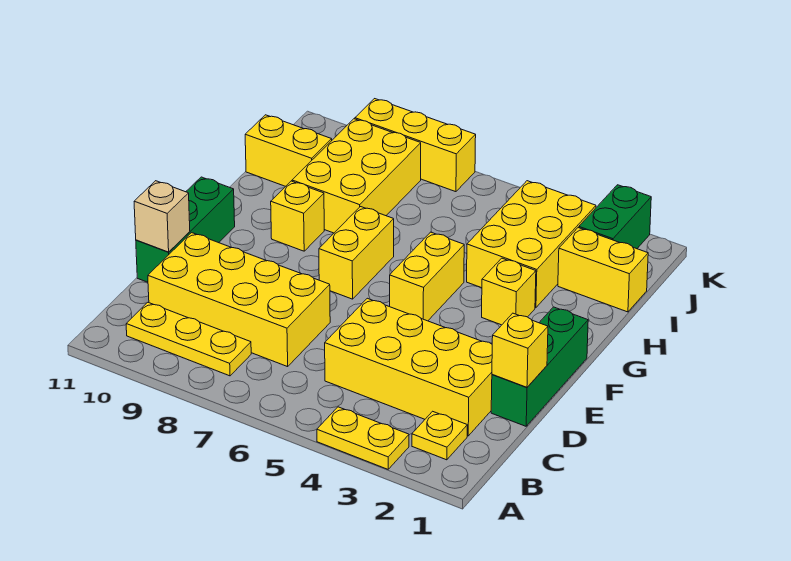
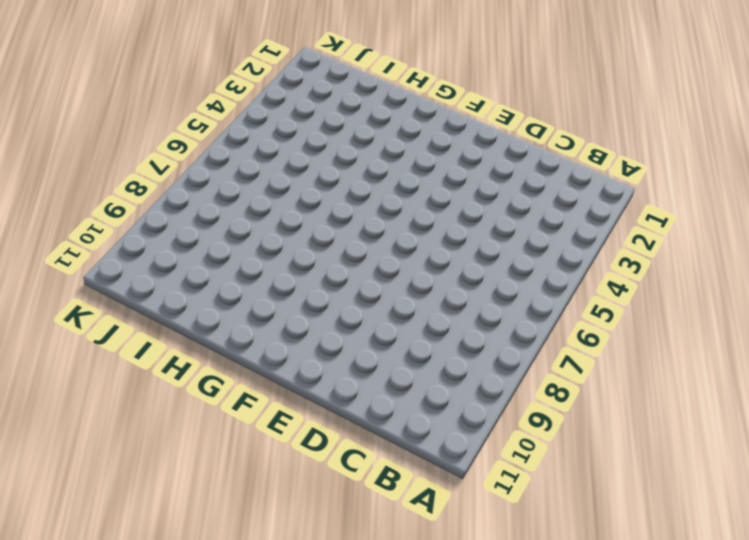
none -> yellow 1x2 plate [317,407,409,469]
none -> yellow 1x1 plate [412,411,467,460]
none -> yellow 1x3 plate [126,302,251,376]

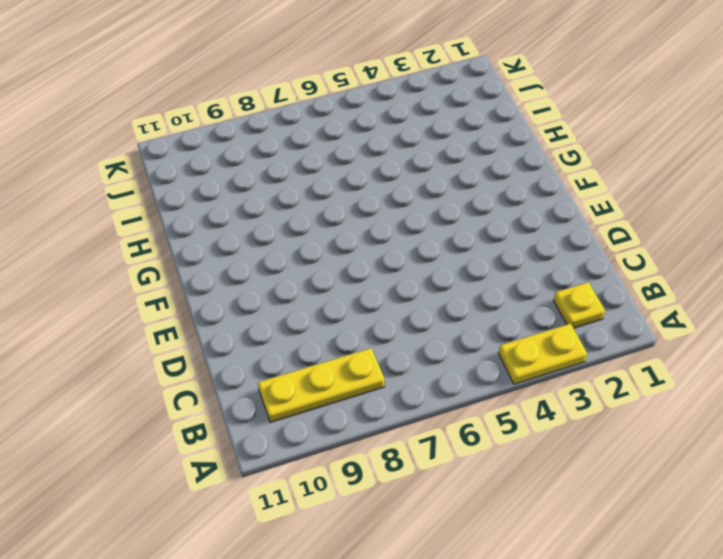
none -> yellow 2x4 brick [325,298,492,436]
none -> yellow 2x4 brick [148,233,330,367]
none -> green 1x3 brick [491,307,588,426]

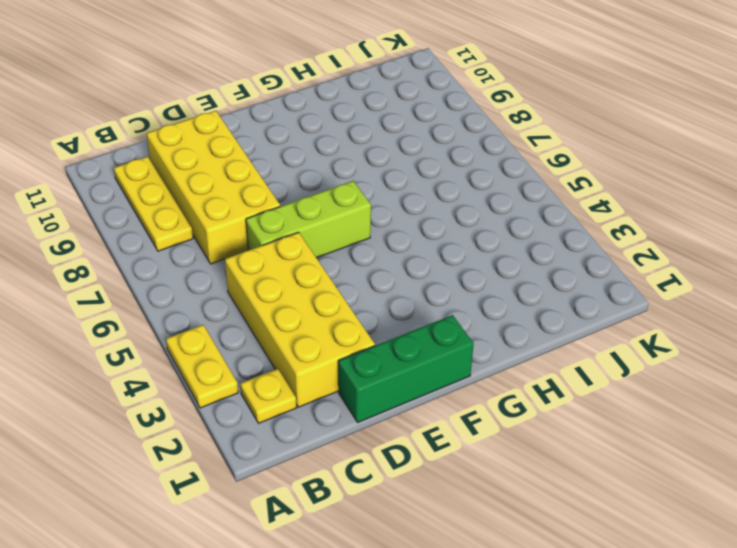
lime 1x3 brick [246,181,371,258] -> none
none -> green 1x3 brick [136,177,235,282]
none -> yellow 1x2 brick [390,232,464,321]
none -> yellow 1x2 brick [319,207,394,299]

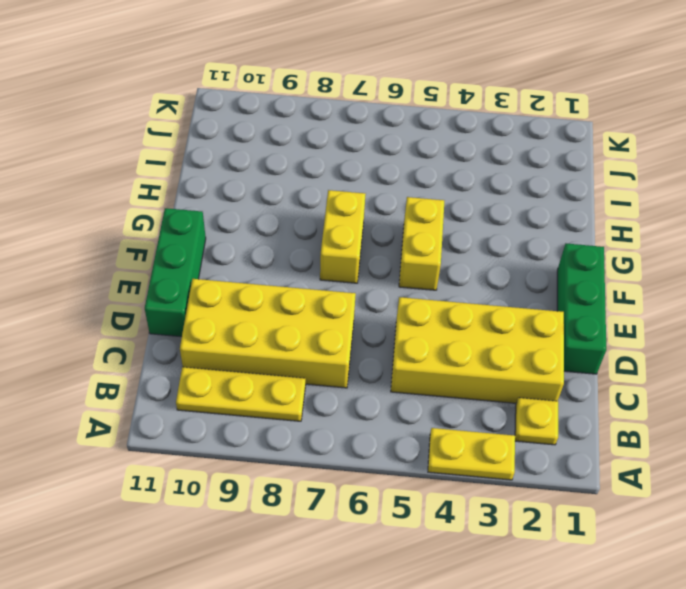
none -> yellow 1x1 brick [482,258,536,325]
none -> yellow 1x1 brick [271,181,324,251]
none -> yellow 2x3 brick [467,181,596,308]

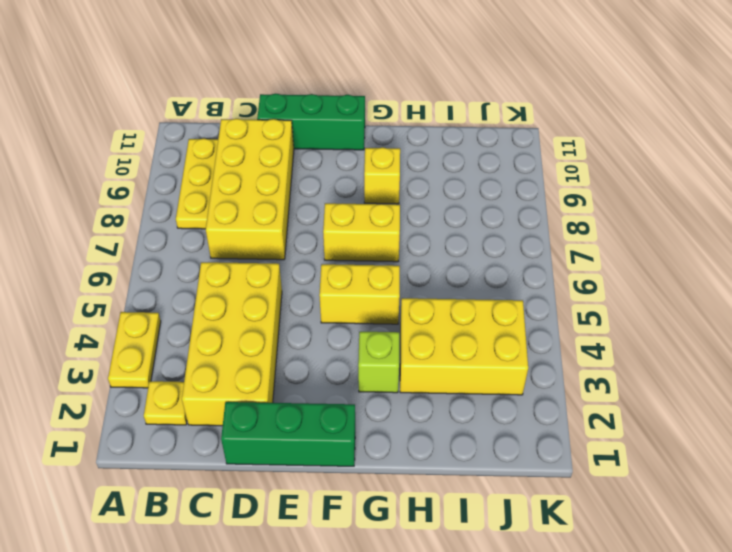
lime 1x1 brick [358,332,399,393] -> yellow 1x1 brick [482,258,536,325]
none -> yellow 2x3 brick [292,119,421,233]
none -> yellow 1x2 brick [558,228,648,312]
none -> yellow 1x2 brick [245,115,332,186]

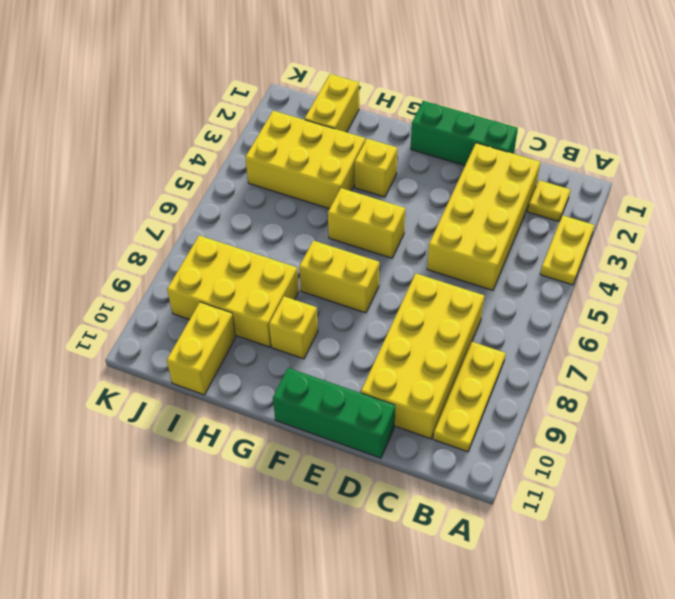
none -> green 1x2 brick [579,185,651,249]
none -> yellow 1x3 brick [355,99,476,192]
none -> yellow 1x1 brick [492,313,548,387]

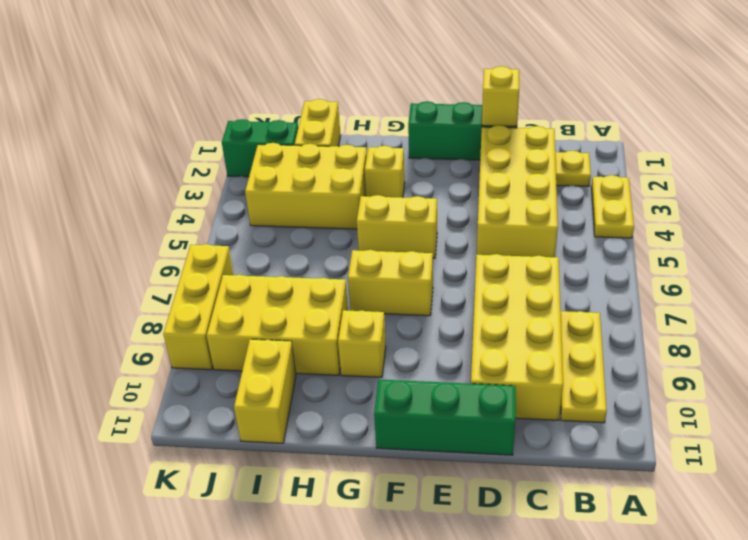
none -> tan 1x1 brick [134,181,190,252]

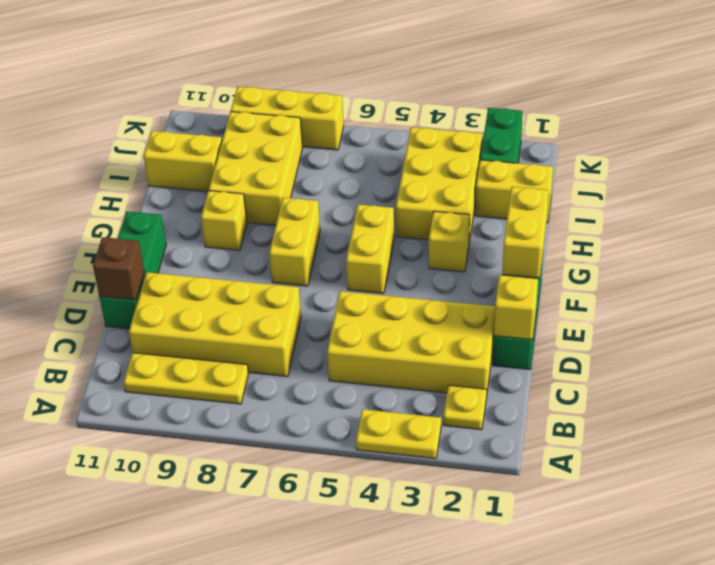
brown 1x1 brick [93,237,144,300] -> tan 1x1 brick [134,181,190,252]
yellow 1x2 brick [502,187,549,278] -> none

